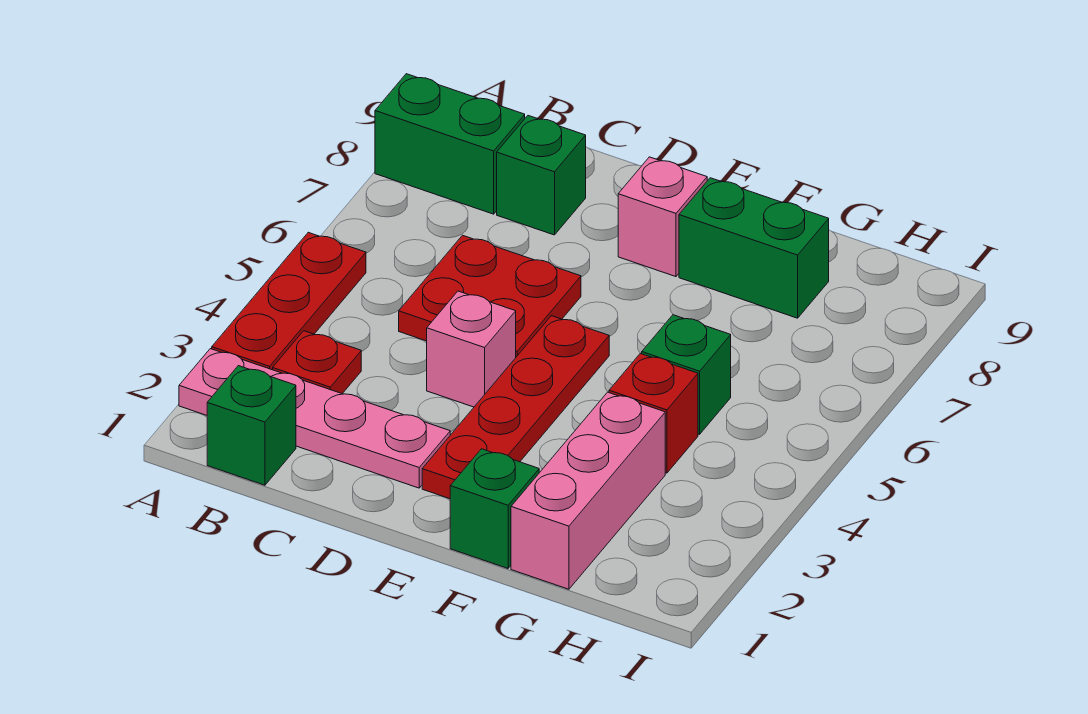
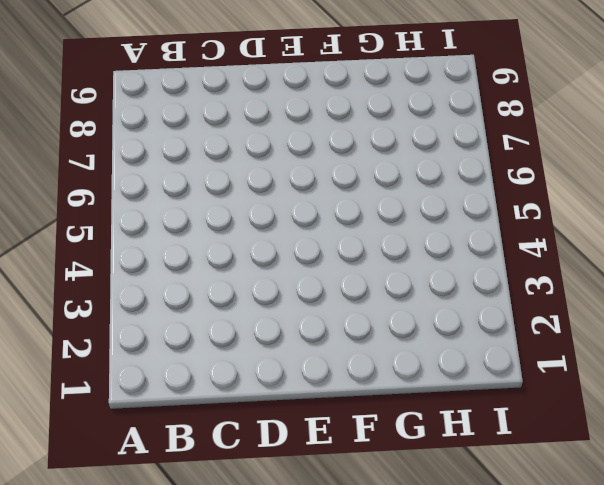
none -> pink 1x4 plate [179,349,450,488]
none -> red 1x3 plate [212,232,366,370]
none -> green 1x2 brick [375,74,525,214]

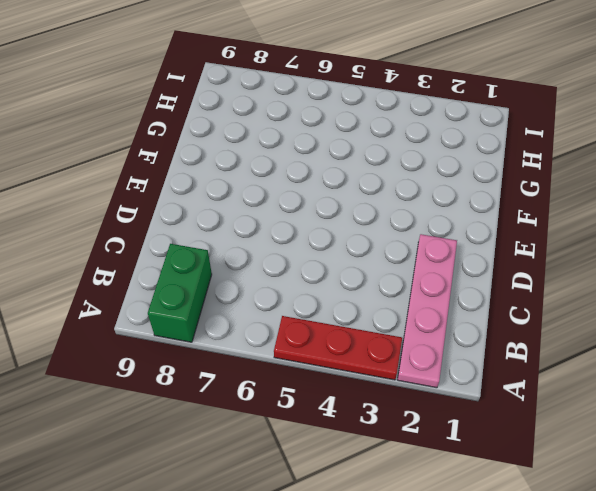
none -> green 1x1 brick [207,366,296,485]
none -> red 1x1 plate [273,331,361,394]
none -> red 2x2 plate [399,235,581,357]

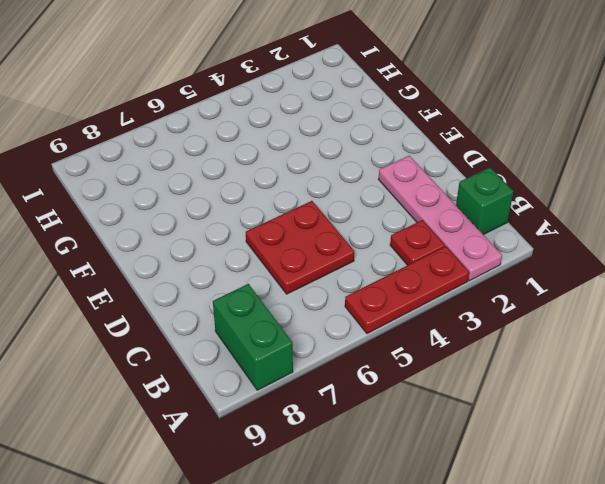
none -> green 1x1 brick [497,116,586,235]
none -> pink 1x1 brick [427,291,516,407]
none -> red 1x4 plate [422,316,609,499]

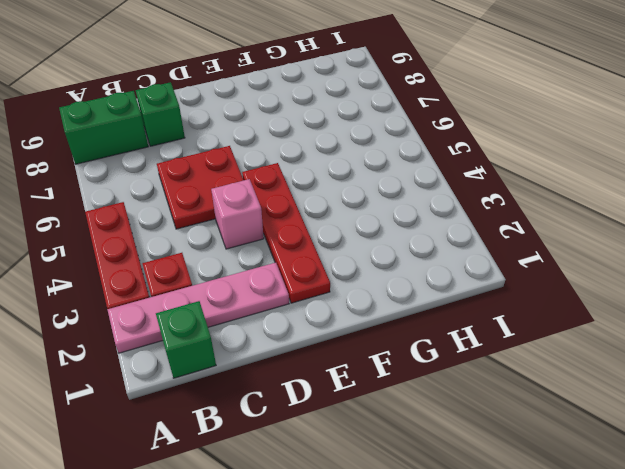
none -> pink 1x1 brick [618,157,707,277]
none -> green 1x1 brick [450,449,539,568]
none -> green 1x2 brick [679,178,829,318]

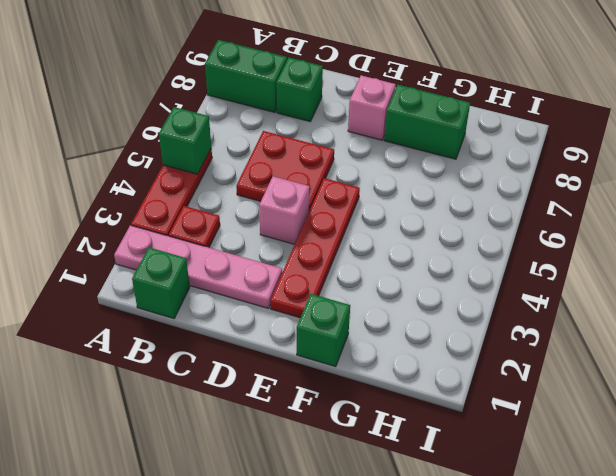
green 1x1 brick [159,107,211,174] -> green 1x1 brick moved to [642,315,731,434]
none -> pink 1x3 brick [511,392,665,589]
none -> red 1x1 brick [609,354,698,473]

